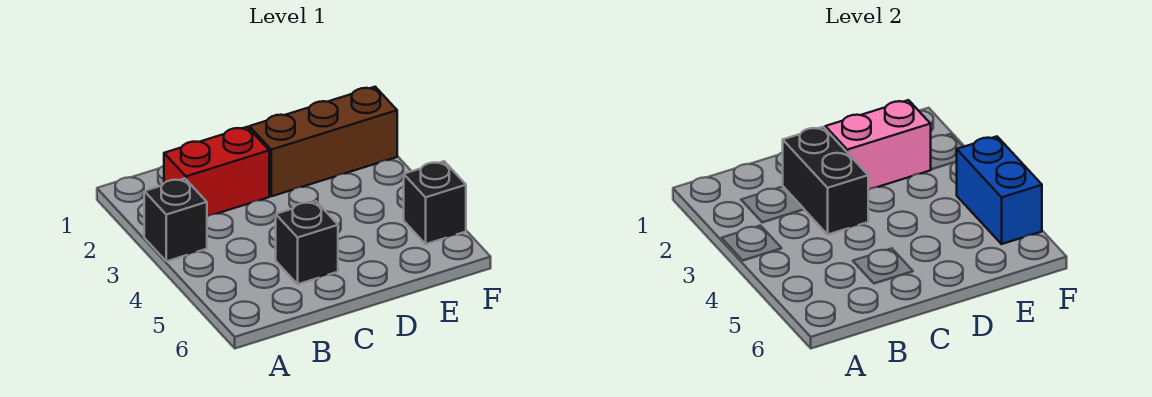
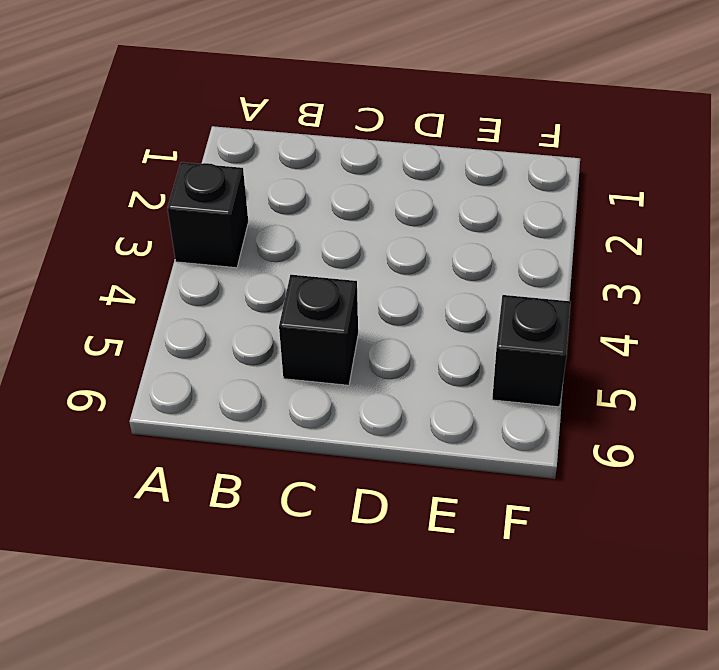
none -> red 1x2 brick [164,127,269,217]
none -> brown 1x3 brick [249,87,397,196]

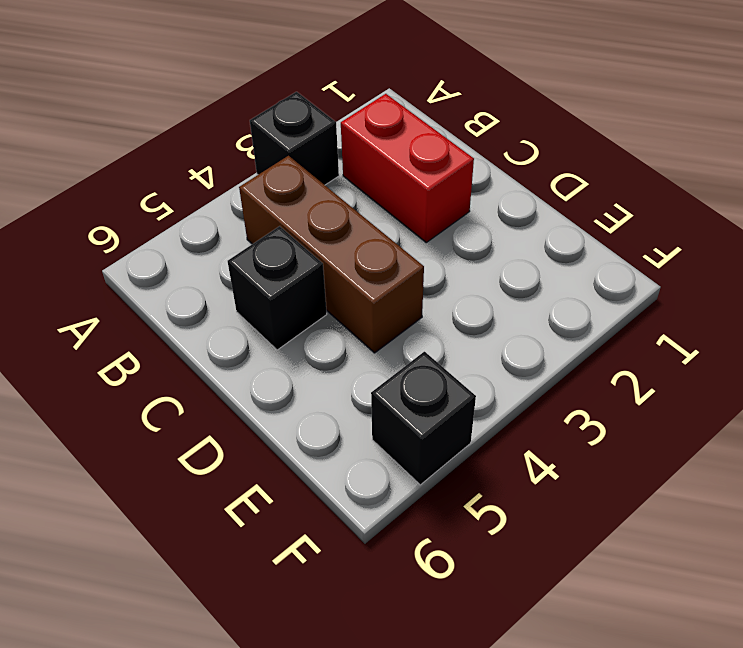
brown 1x3 brick [239,156,424,353] -> brown 1x3 brick moved to [249,87,397,196]
none -> black 1x2 brick [783,127,868,234]
none -> pink 1x2 brick [825,100,931,190]

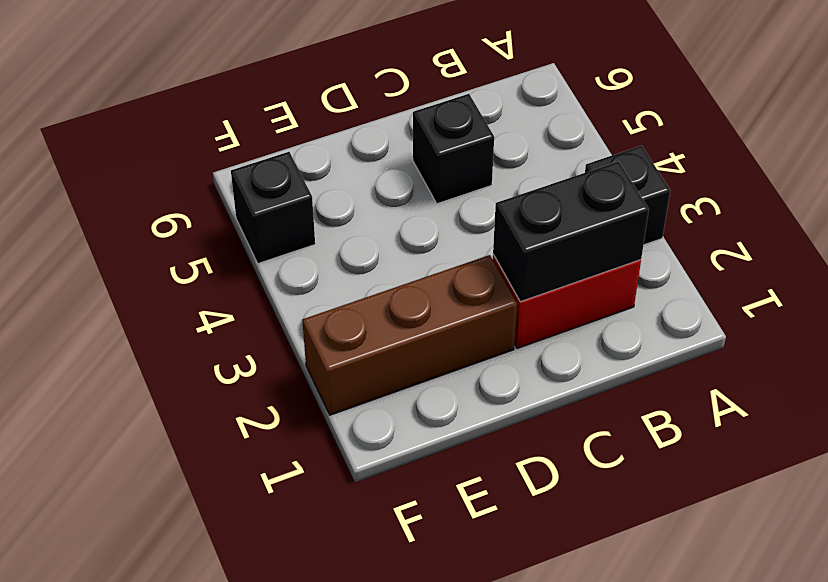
black 1x2 brick [493,161,649,302] -> black 1x2 brick turned to [783,127,868,234]
none -> pink 1x2 brick [825,100,931,190]
none -> blue 1x2 brick [956,137,1042,244]

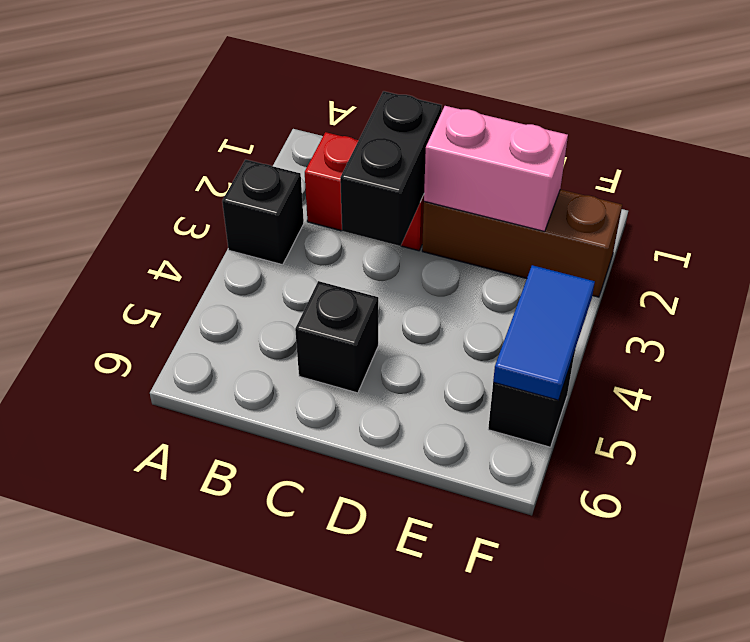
blue 1x2 tile [493,265,595,400] -> blue 1x2 brick [956,137,1042,244]

